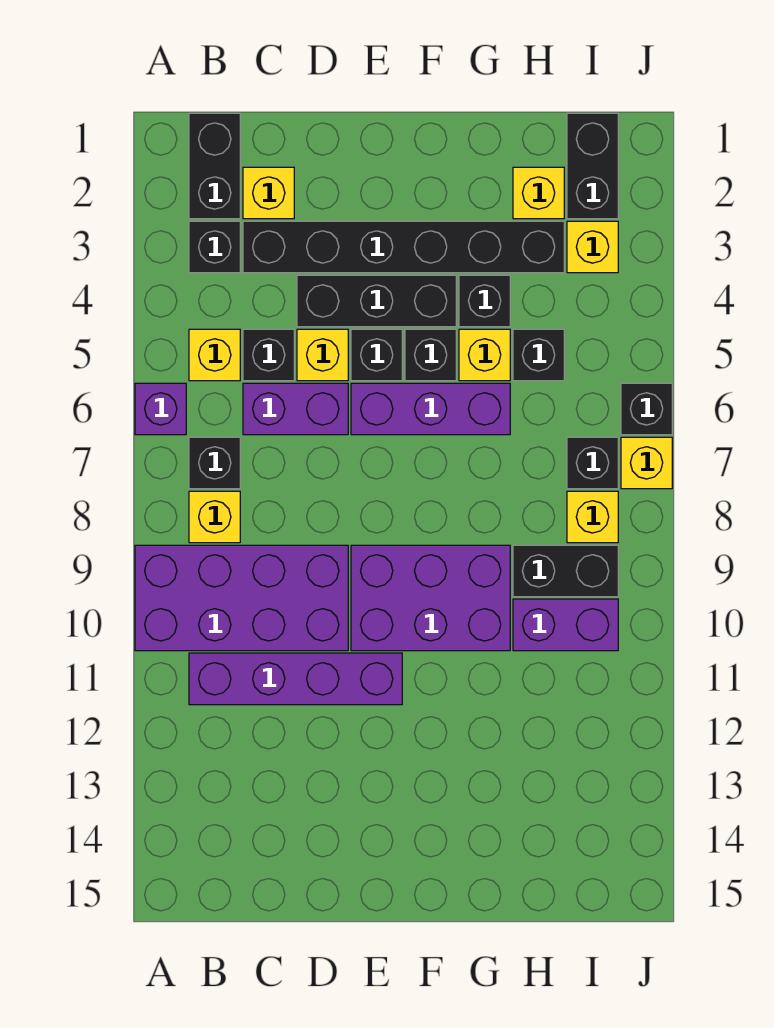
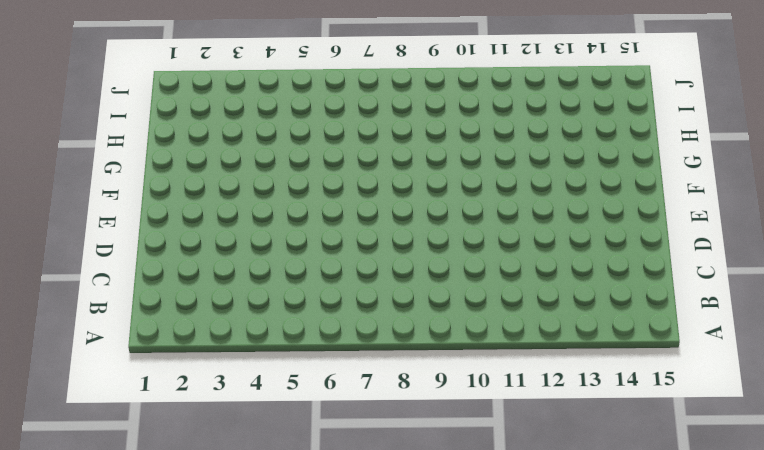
none -> purple 1x1 brick [135,383,186,435]
none -> purple 2x4 brick [135,545,348,651]
none -> black 1x2 brick [189,113,240,219]
none -> black 1x1 brick [189,221,240,273]

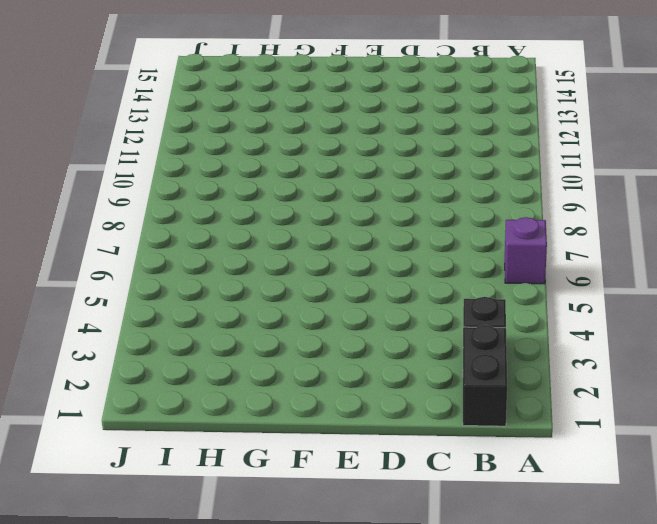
none -> purple 2x4 brick [135,545,348,651]
none -> yellow 1x1 brick [189,329,240,381]
none -> black 1x1 brick [189,437,240,489]
none -> yellow 1x1 brick [189,491,240,543]

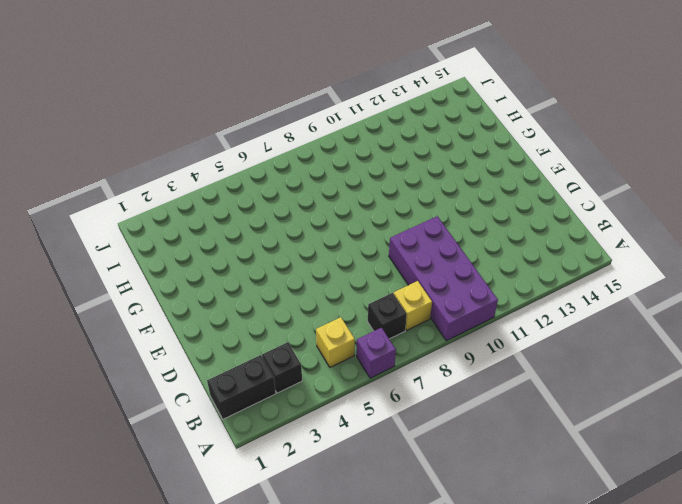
none -> purple 1x4 brick [189,653,402,705]
none -> yellow 1x1 brick [243,167,294,219]
none -> black 1x6 brick [243,221,564,273]
none -> black 1x1 brick [243,329,294,381]

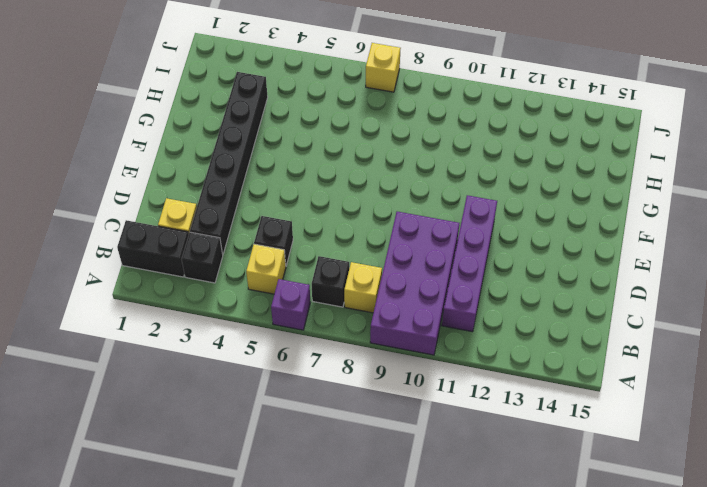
none -> purple 1x2 brick [243,383,348,435]
none -> black 1x3 brick [297,275,456,327]
none -> yellow 1x1 brick [297,329,348,381]
none -> black 1x1 brick [351,329,402,381]

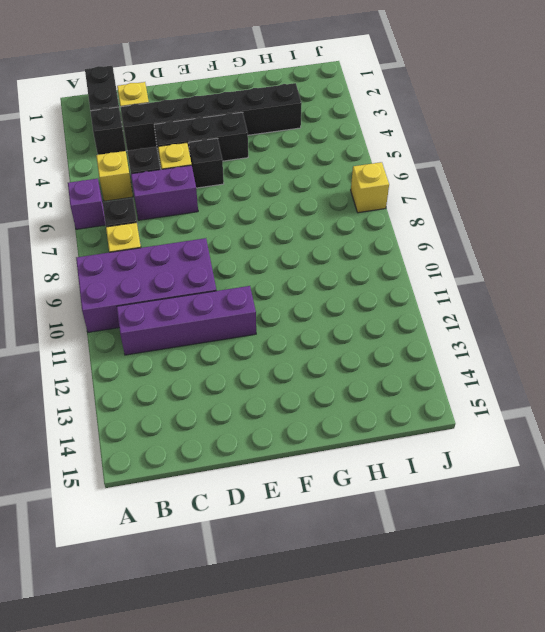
none -> purple 1x3 brick [351,383,510,435]
none -> purple 2x3 brick [351,545,510,651]
none -> black 1x1 brick [405,329,456,381]
none -> black 1x1 brick [459,275,510,327]

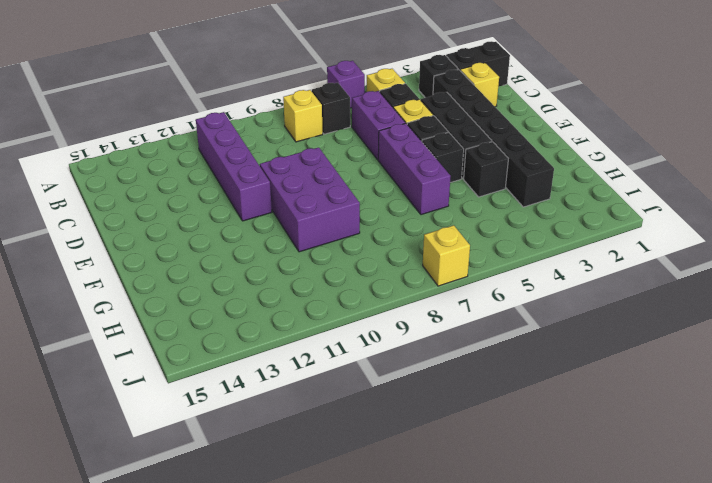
none -> purple 2x4 brick [135,545,348,651]
none -> yellow 1x1 brick [459,329,510,381]
none -> yellow 1x1 brick [513,167,564,219]
none -> black 1x1 brick [513,329,564,381]

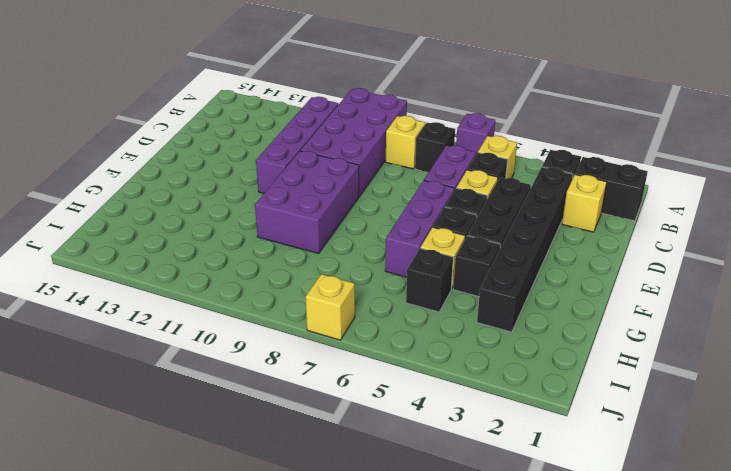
none -> yellow 1x1 brick [513,167,564,219]
none -> black 1x2 brick [513,545,618,597]
none -> purple 1x2 brick [513,599,618,651]
none -> black 1x2 brick [567,113,618,219]

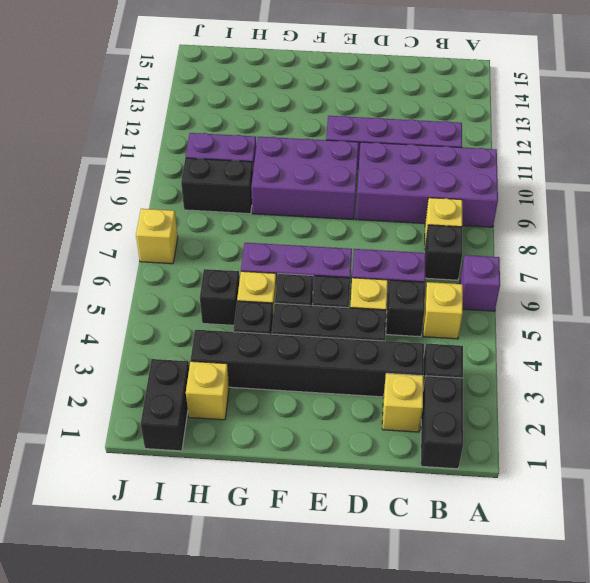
none -> yellow 1x1 brick [567,221,618,273]
none -> black 1x1 brick [567,437,618,489]
none -> yellow 1x1 brick [567,491,618,543]
none -> black 1x1 brick [621,383,672,435]

